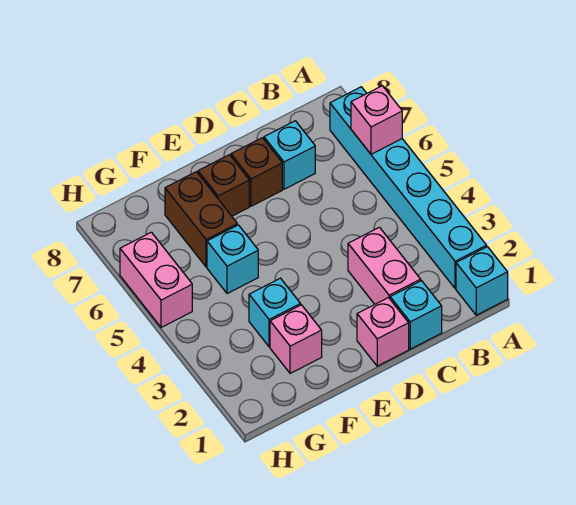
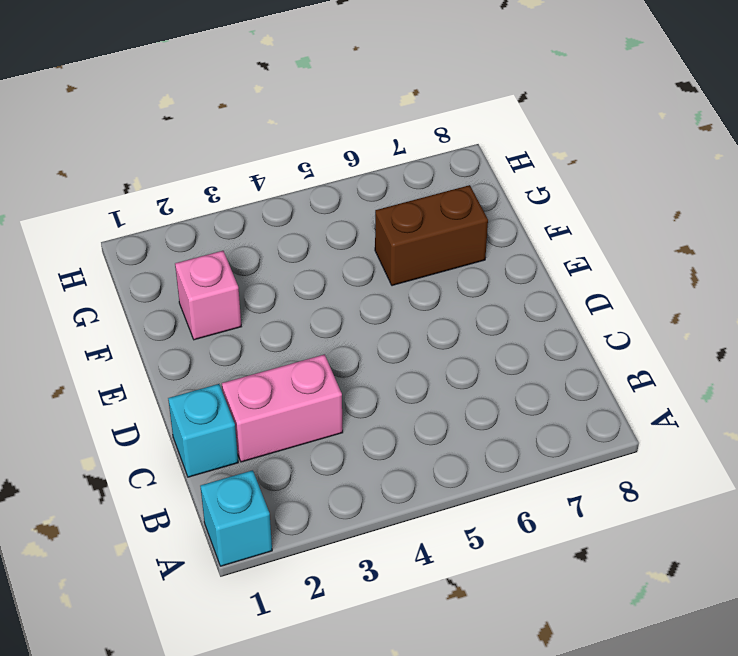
none -> cyan 1x6 brick [330,87,487,289]
none -> cyan 1x1 brick [264,121,315,189]
none -> pink 1x1 brick [357,298,409,366]

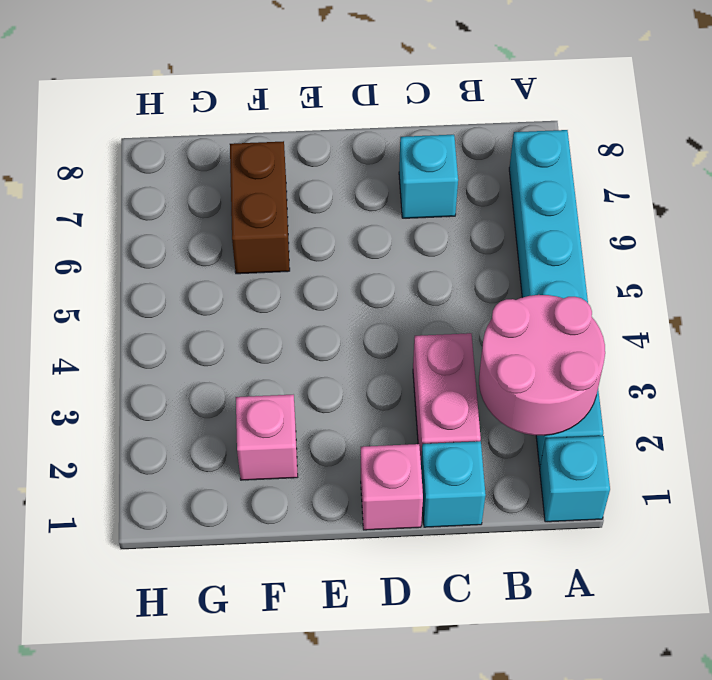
pink 2x2 round brick [479,295,605,435] -> none
none -> brown 1x1 brick [231,138,282,206]
none -> brown 1x1 brick [198,155,249,216]
none -> cyan 1x1 brick [249,278,301,347]

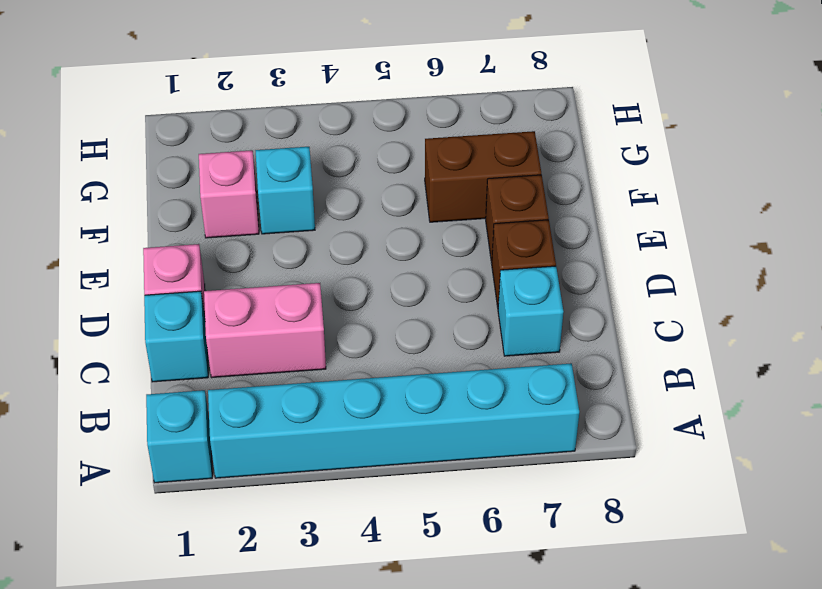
none -> cyan 1x1 brick [207,225,258,294]
none -> pink 1x2 brick [120,232,192,327]
none -> pink 1x1 brick [351,86,402,154]

